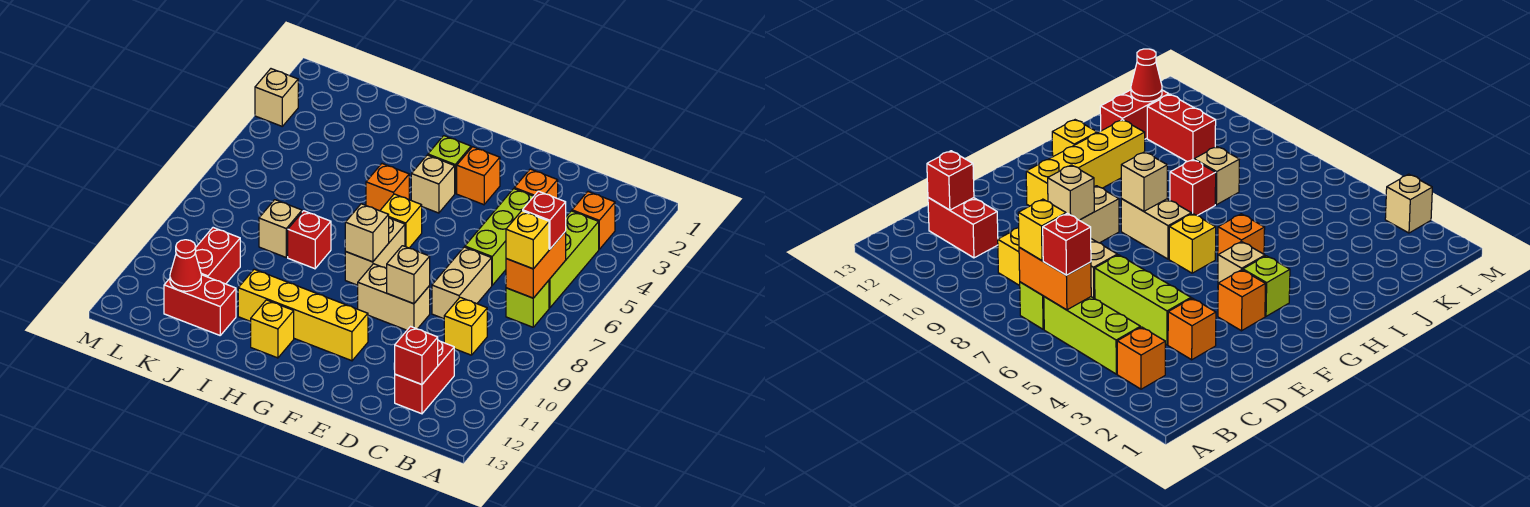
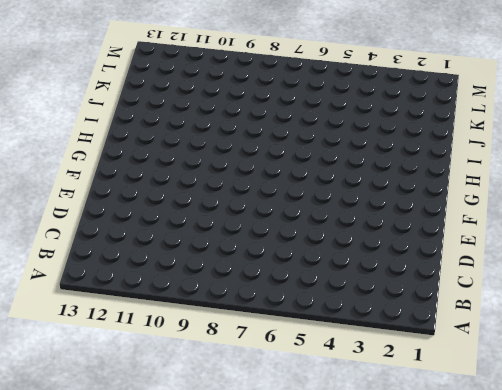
none -> orange 1x1 brick [572,192,615,249]
none -> lime 1x3 brick [549,211,599,308]
none -> lime 1x1 brick [506,280,549,327]

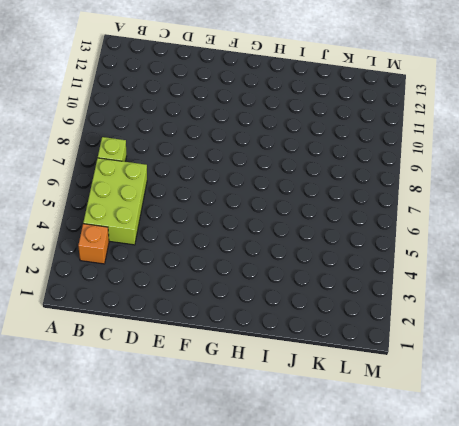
lime 2x3 brick [83,158,147,245] -> lime 1x3 brick [549,211,599,308]
none -> yellow 1x1 brick [444,297,487,355]
none -> red 1x2 brick [395,340,454,414]
none -> orange 1x1 brick [514,169,558,199]

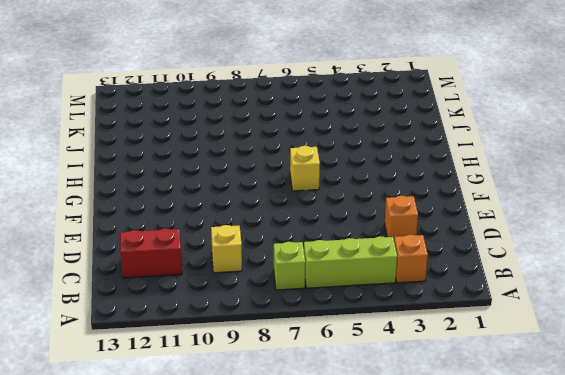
none -> lime 1x3 brick [465,189,534,285]
none -> tan 1x2 brick [432,247,492,319]
none -> tan 1x2 brick [358,264,430,330]

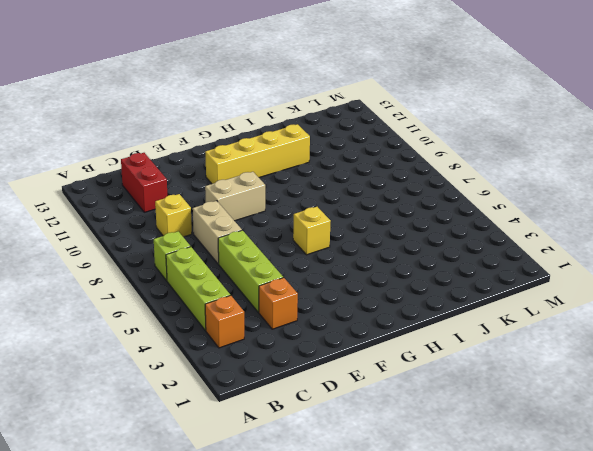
none -> orange 1x1 brick [457,147,500,205]
none -> lime 1x1 brick [428,136,471,193]
none -> tan 1x1 brick [411,155,455,213]

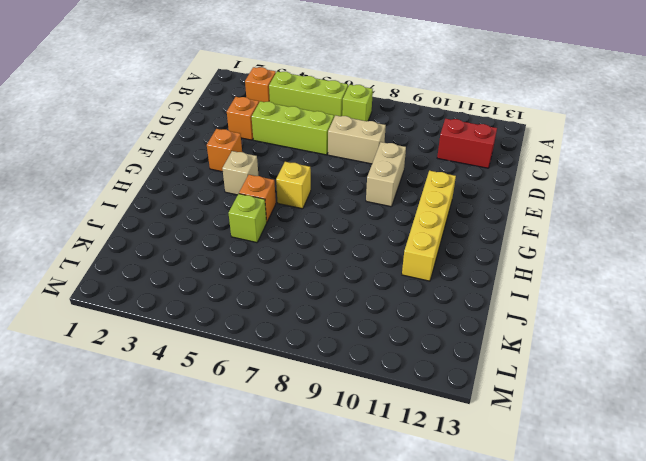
lime 1x1 brick [229,194,267,243] -> lime 1x1 brick moved to [428,136,471,193]
none -> yellow 1x1 brick [444,297,487,355]
none -> tan 1x2 brick [345,218,405,285]
none -> yellow 1x1 brick [251,300,294,358]

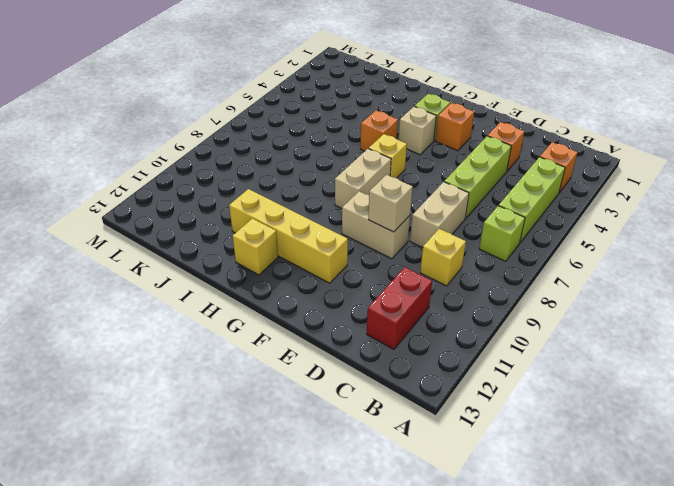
none -> red 1x1 brick [288,211,331,269]
none -> tan 1x1 brick [259,200,302,257]
none -> red 1x2 brick [164,275,236,335]

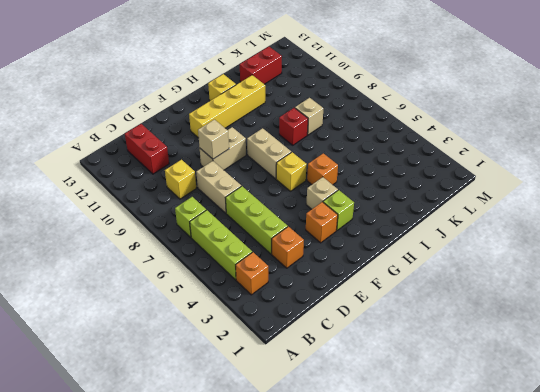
none -> red 1x2 brick [195,228,240,284]
none -> tan 1x1 brick [255,69,298,126]
none -> orange 1x2 brick [506,231,566,298]

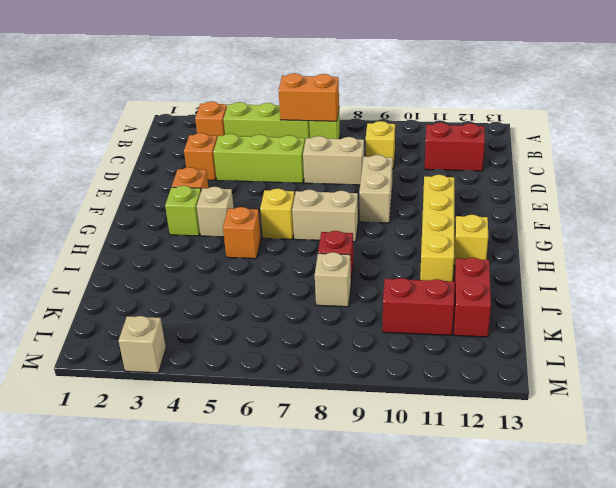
none -> red 1x1 brick [395,327,438,384]
none -> tan 1x1 brick [387,246,430,304]
none -> tan 1x1 brick [345,204,389,262]

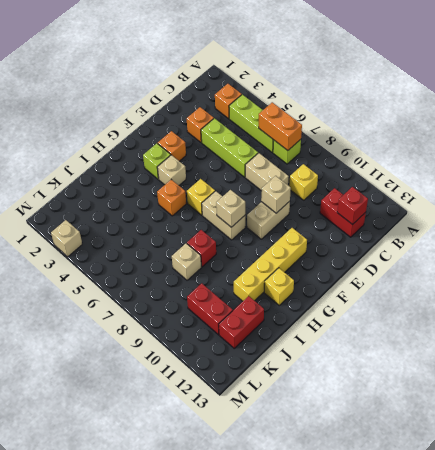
none -> red 1x1 cone [170,240,201,291]
none -> red 1x1 brick [523,191,566,249]
none -> yellow 1x1 brick [506,211,549,269]

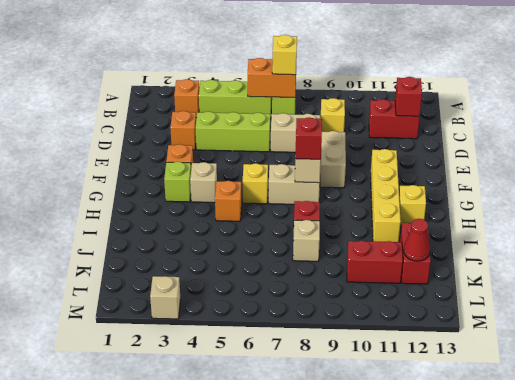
red 1x1 brick [295,117,322,159] -> red 1x1 brick moved to [523,191,566,249]
none -> tan 1x1 brick [387,246,430,304]

